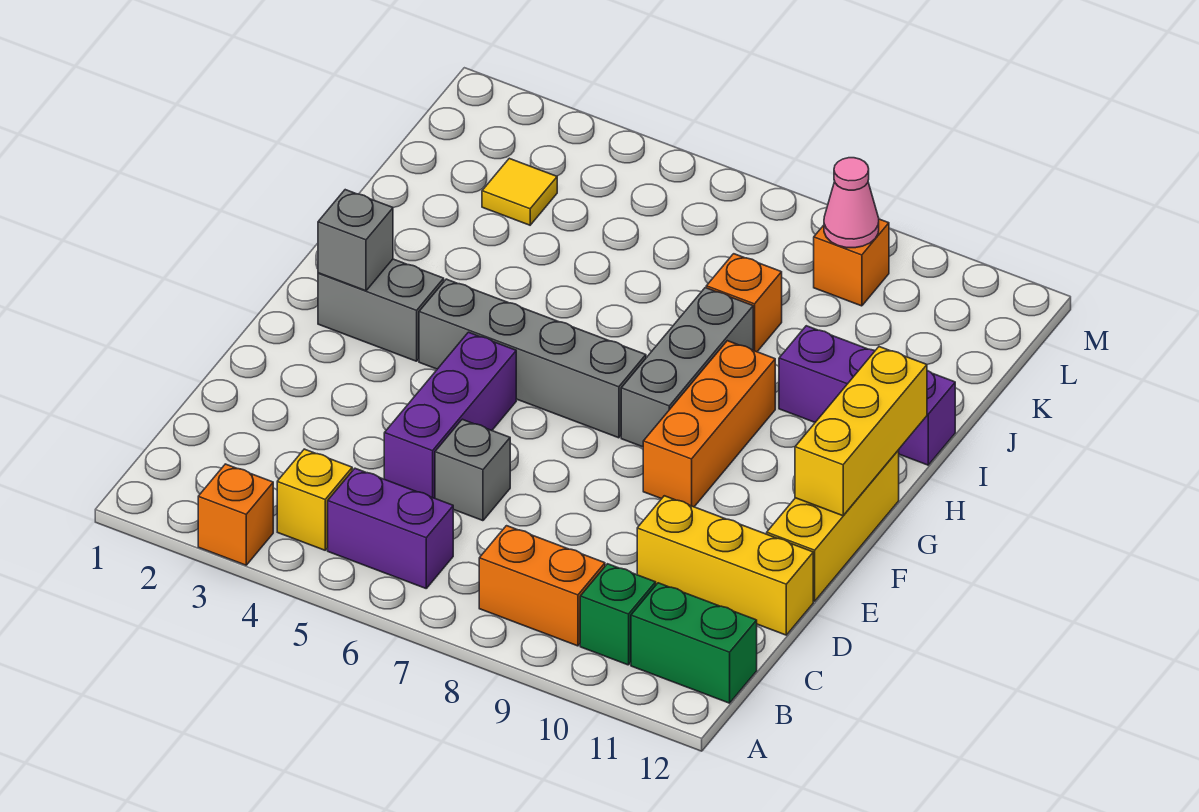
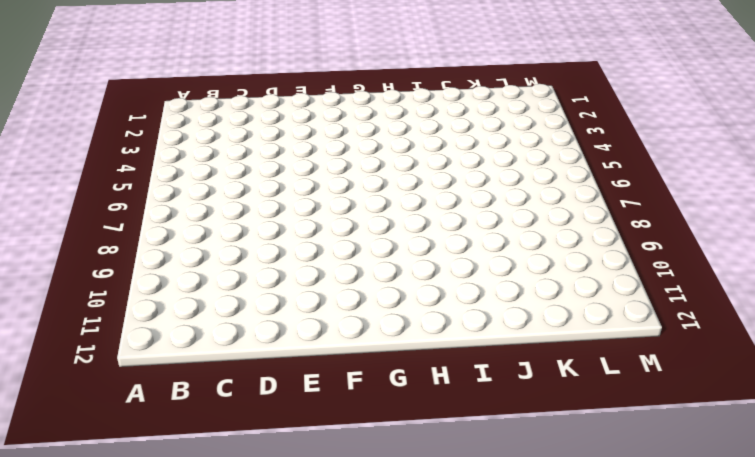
none -> orange 1x1 brick [198,464,273,565]
none -> yellow 1x1 brick [277,449,352,550]
none -> purple 1x2 brick [328,468,453,588]

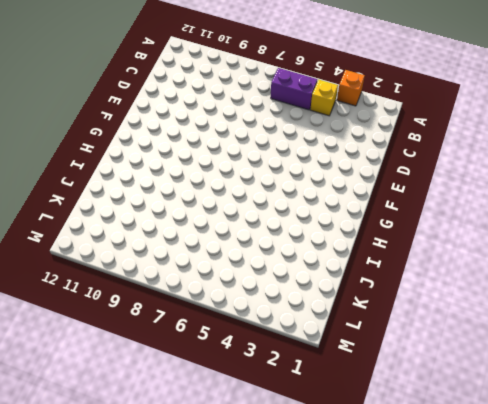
none -> orange 1x2 brick [479,526,605,646]
none -> green 1x1 brick [580,564,656,665]
none -> green 1x2 brick [631,583,757,703]

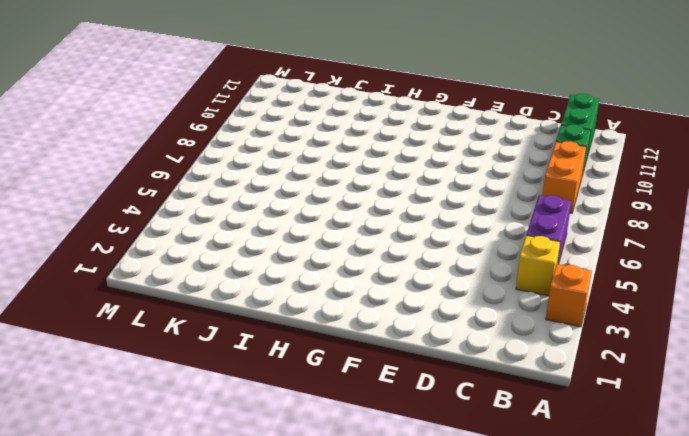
none -> purple 1x3 brick [384,332,516,498]
none -> grey 1x1 brick [435,419,510,521]
none -> yellow 1x3 brick [637,496,813,635]

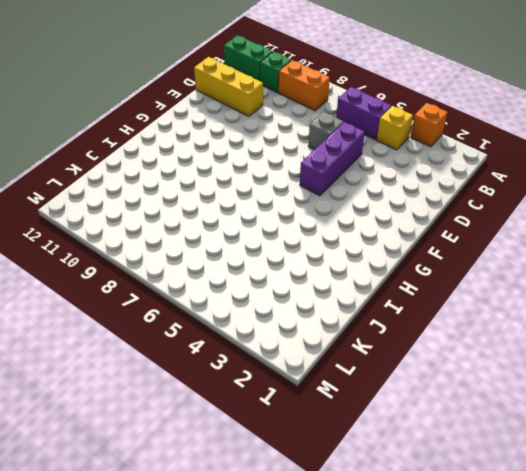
none -> yellow 1x3 brick [767,450,899,601]
none -> orange 1x3 brick [643,341,775,507]
none -> grey 1x2 brick [318,259,444,361]

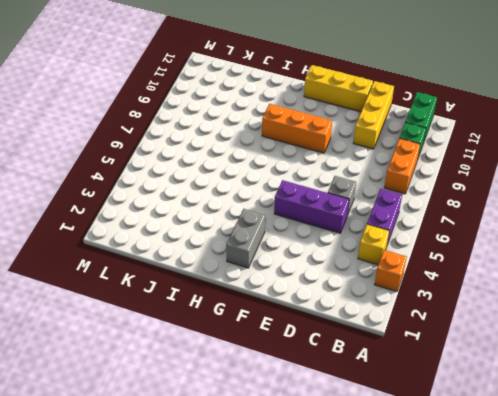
none -> grey 1x4 brick [419,279,646,438]
none -> grey 1x3 brick [621,288,753,447]
none -> purple 1x3 brick [779,326,955,465]

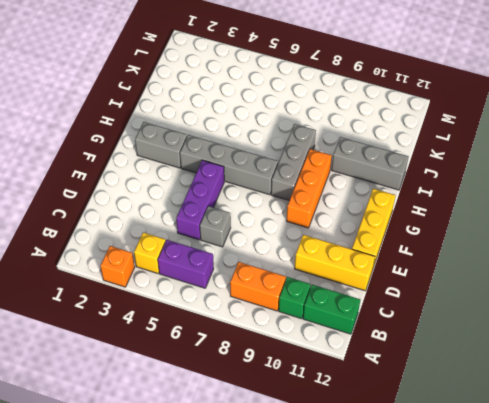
grey 1x3 brick [332,137,409,190] -> purple 1x3 brick [779,326,955,465]
none -> orange 1x1 brick [706,254,782,352]
none -> yellow 1x1 tile [482,158,557,225]
none -> orange 1x1 brick [814,219,889,306]

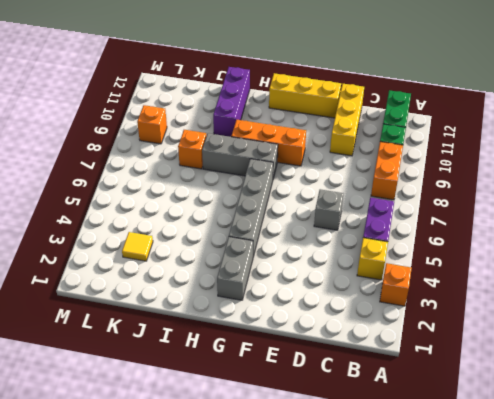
none -> purple 1x3 brick [384,332,516,498]
none -> yellow 1x3 brick [795,347,927,516]
none -> grey 1x1 brick [318,190,393,291]

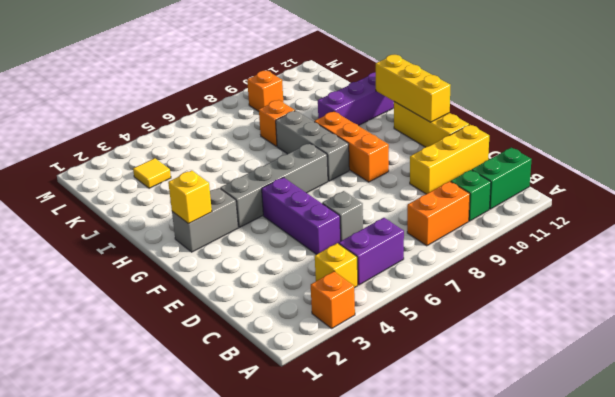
yellow 1x1 brick [168,171,212,224] -> grey 1x1 brick [318,190,393,291]
none -> pink 1x1 cone [824,158,879,248]

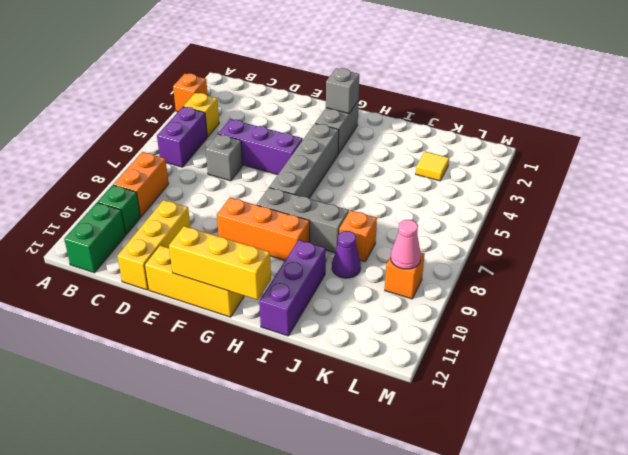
purple 1x1 cone [332,231,361,278] -> none

